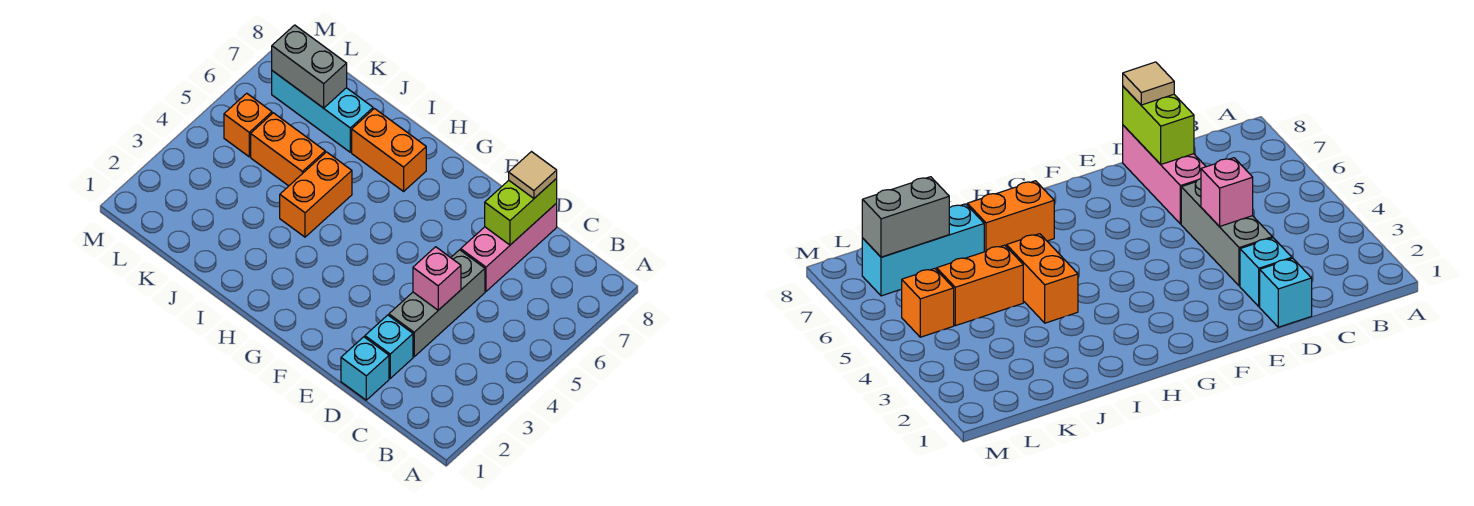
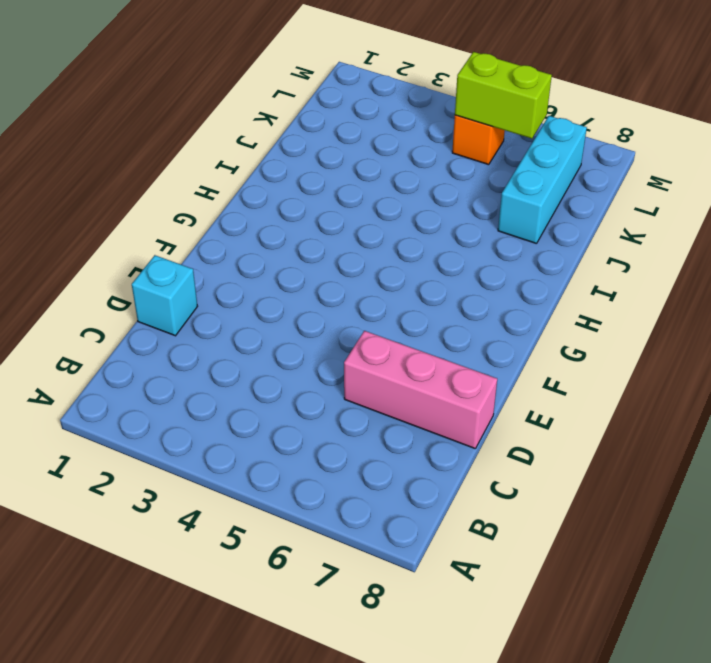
lime 1x2 brick [455,52,552,139] -> lime 1x2 brick moved to [485,179,557,245]
none -> cyan 1x1 brick [365,315,413,378]
none -> grey 1x3 brick [389,250,485,357]
none -> orange 1x2 brick [352,109,426,191]

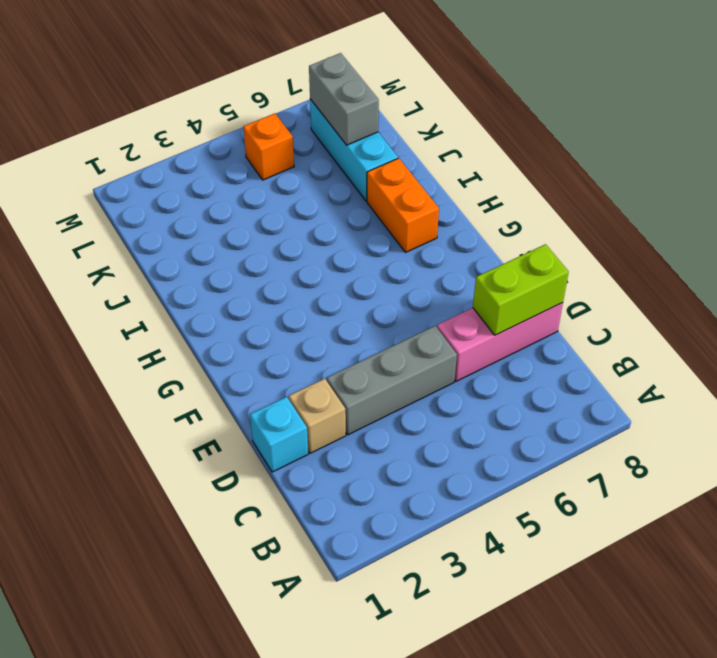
tan 1x1 brick [289,379,346,453] -> cyan 1x1 brick [365,315,413,378]
none -> orange 1x2 brick [280,152,352,237]
none -> orange 1x2 brick [251,113,325,186]
none -> pink 1x1 brick [413,247,461,310]

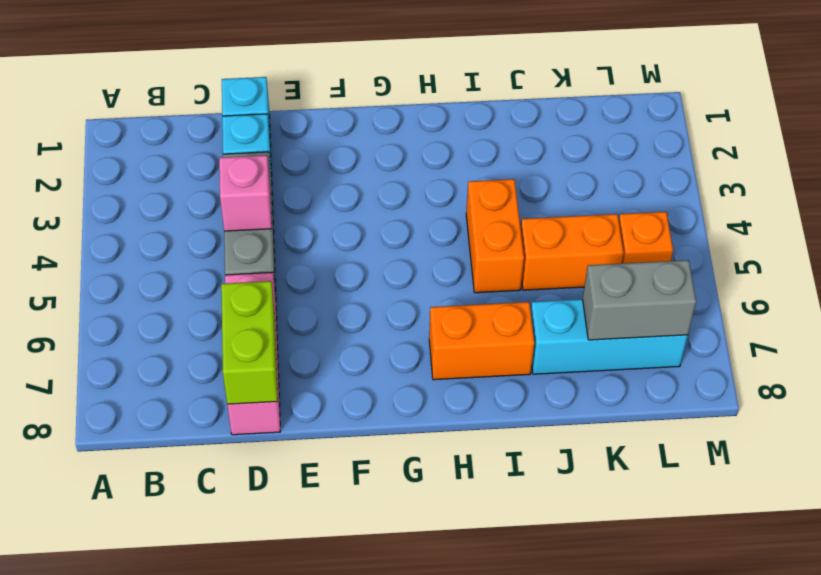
none -> tan 1x1 tile [509,152,557,198]

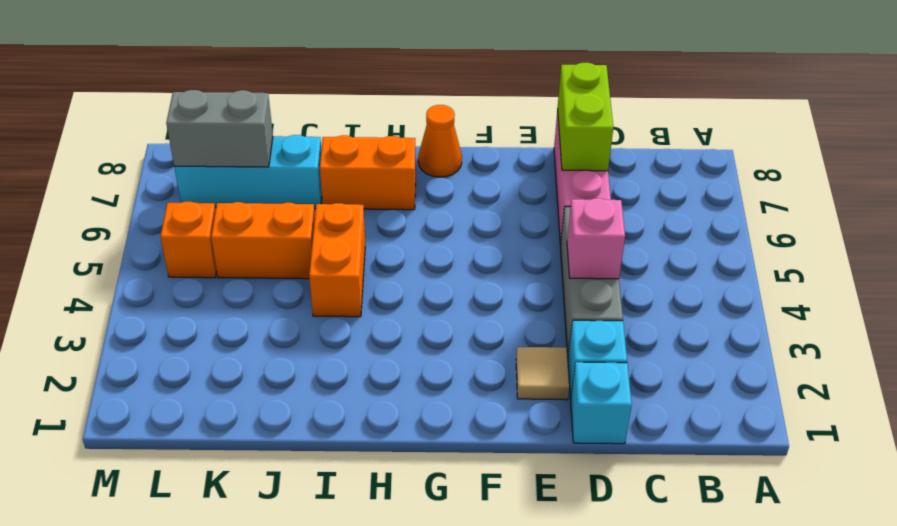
tan 1x1 tile [516,347,569,400] -> tan 1x1 tile moved to [509,152,557,198]
orange 1x1 cone [418,105,462,177] -> none

